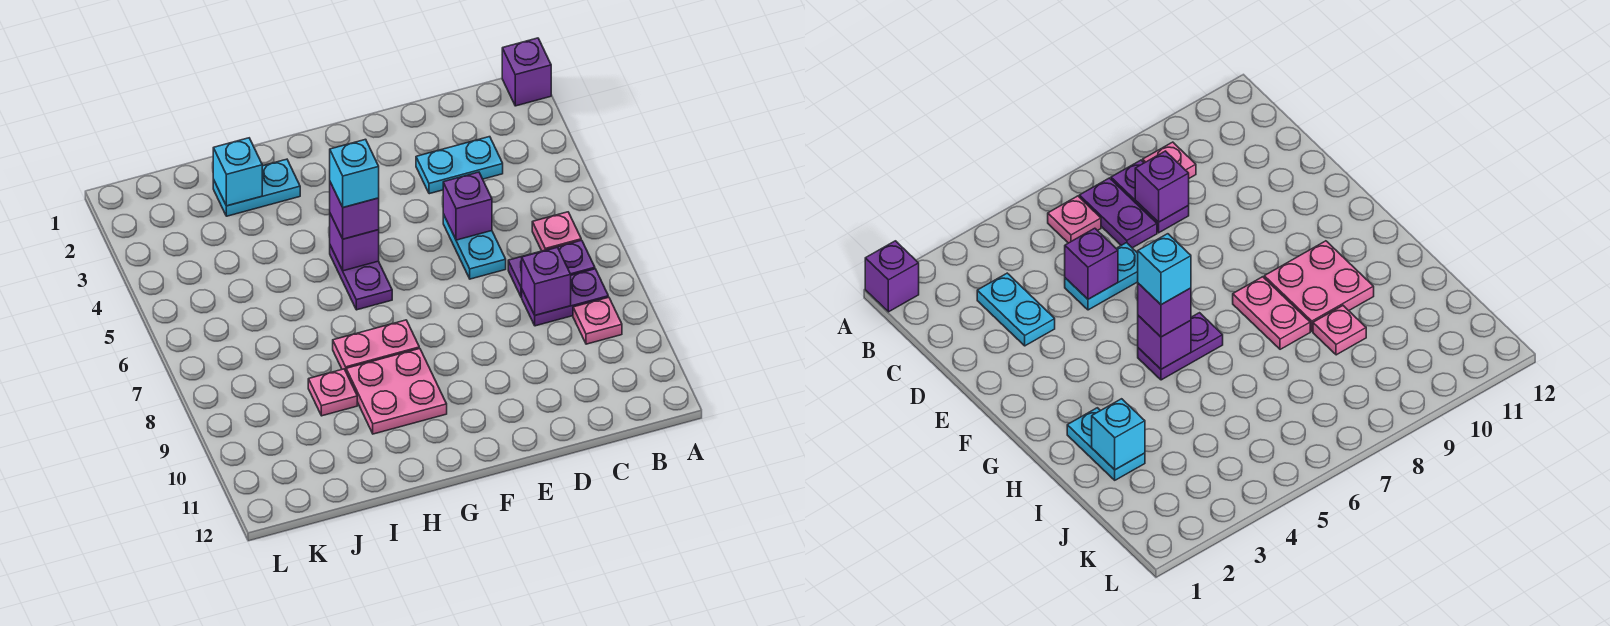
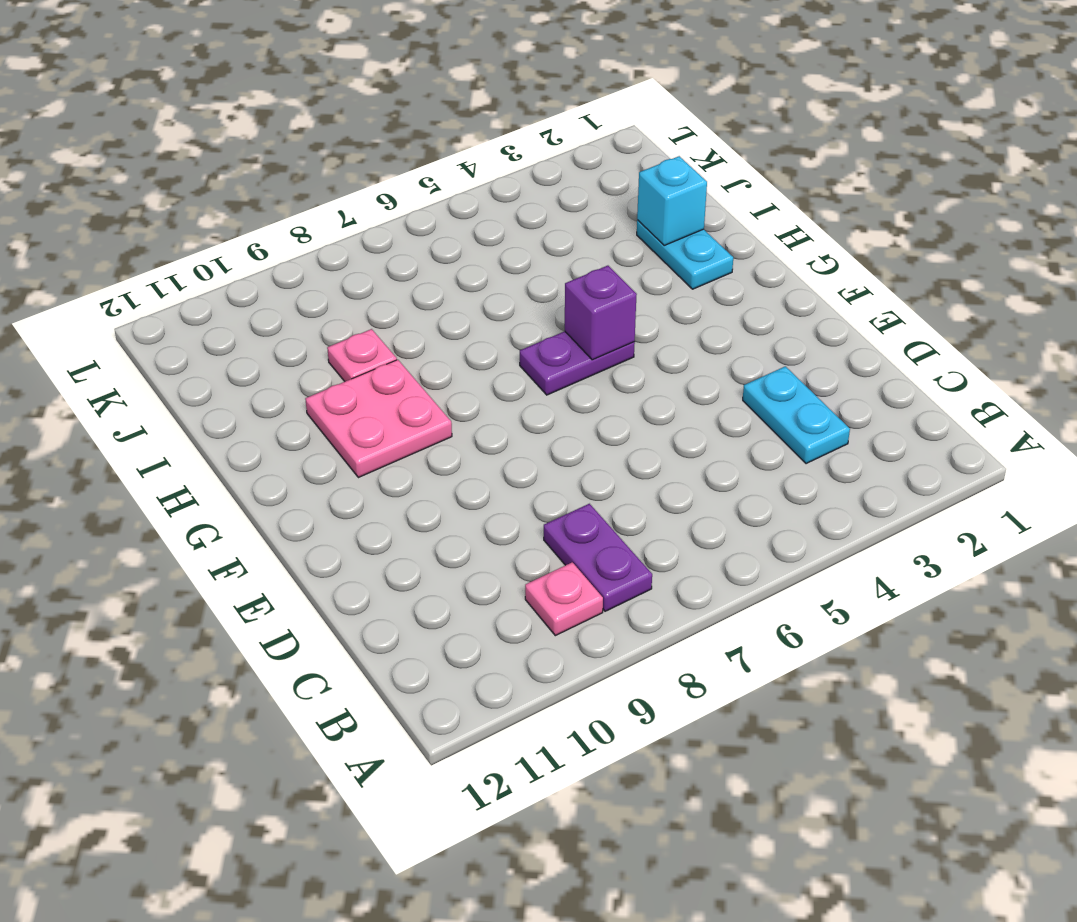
none -> purple 1x1 brick [502,38,551,106]
none -> pink 1x1 plate [532,212,581,251]
none -> purple 1x2 plate [508,240,595,297]

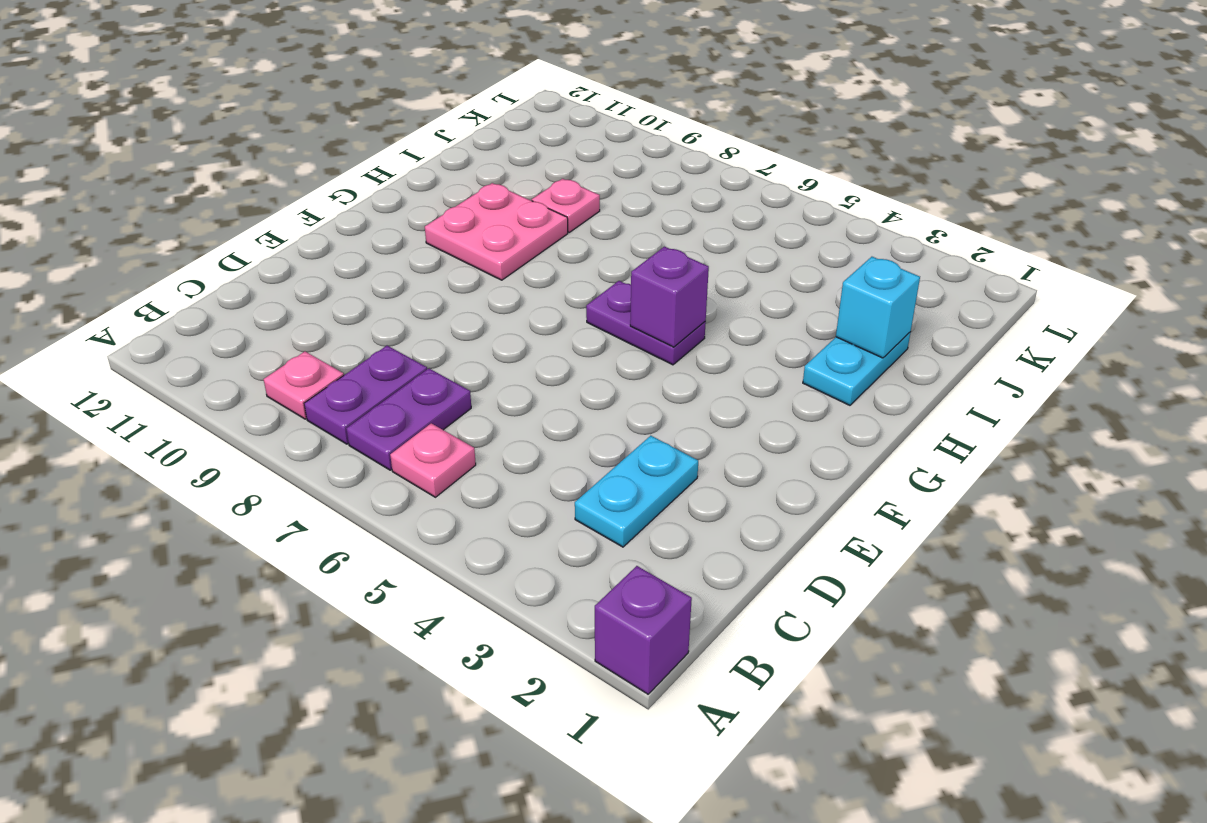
none -> cyan 1x2 plate [443,214,506,279]
none -> pink 1x2 plate [333,320,419,371]
none -> purple 1x1 brick [522,247,571,315]

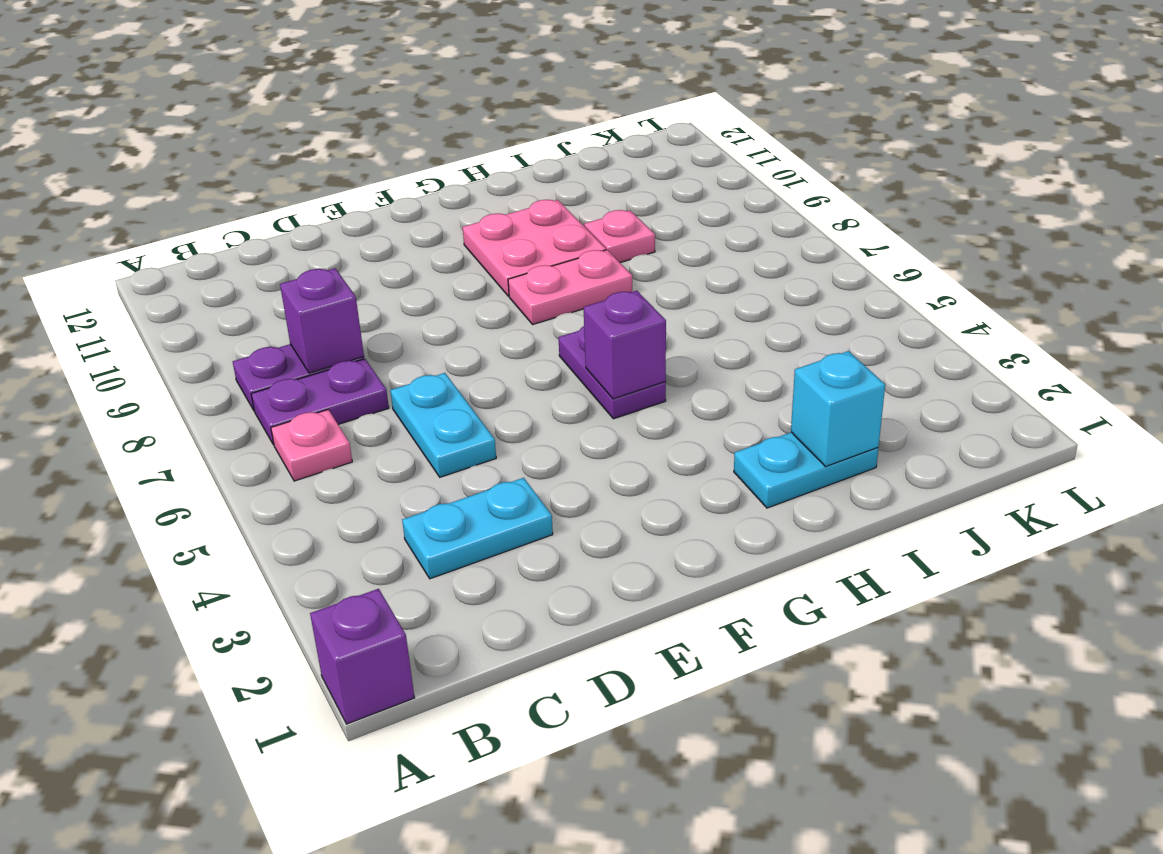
none -> pink 1x1 plate [573,297,622,344]
none -> purple 1x1 brick [443,172,492,240]
none -> purple 1x1 brick [330,182,379,239]

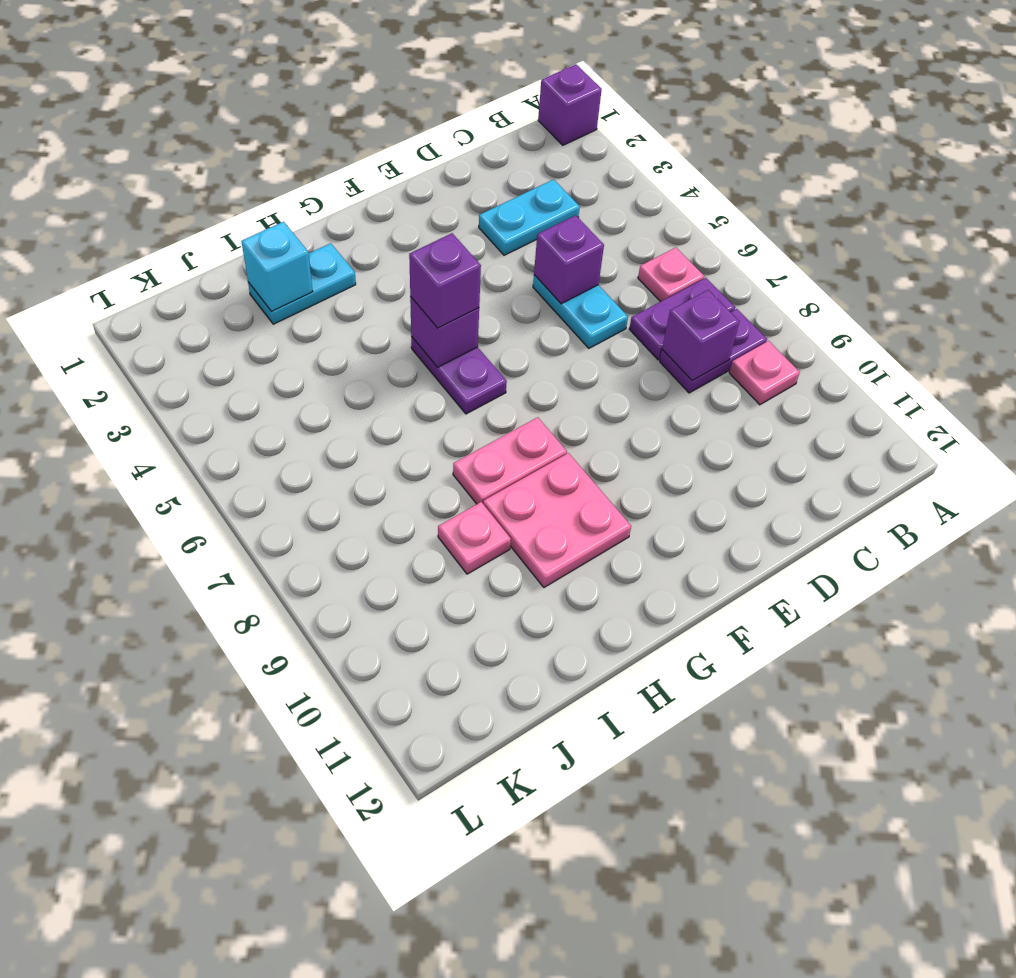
none -> cyan 1x1 brick [330,139,379,207]

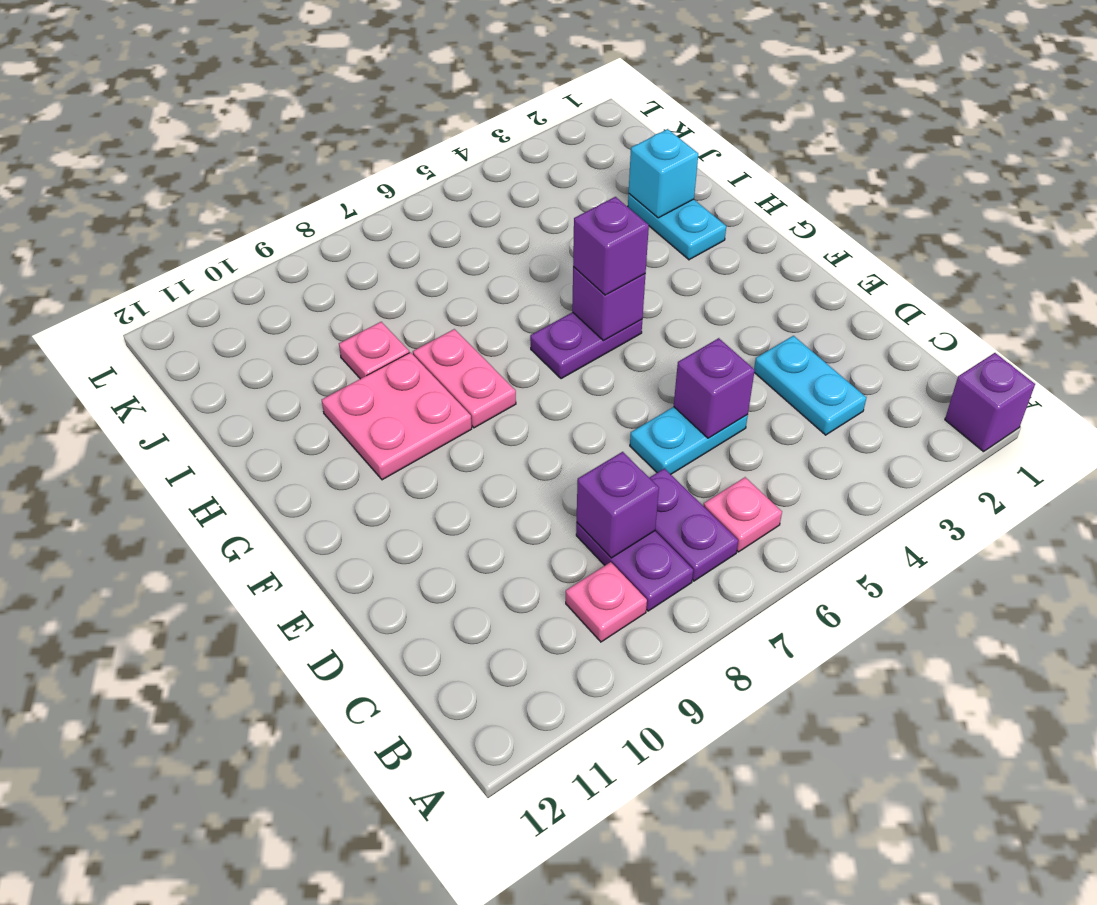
none -> cyan 1x1 brick [330,139,379,207]

